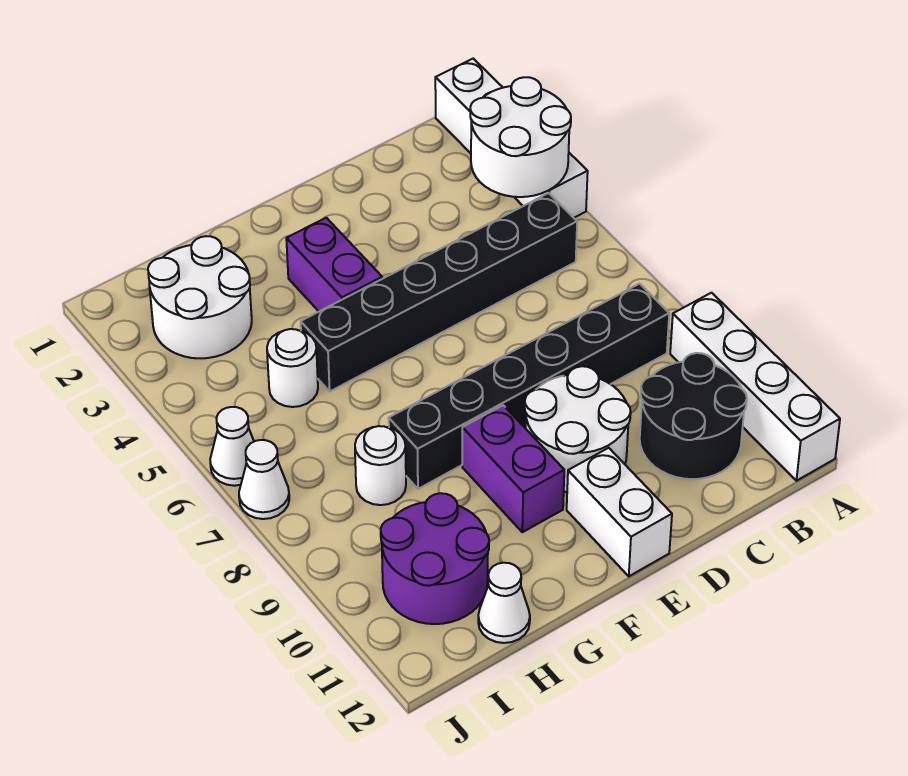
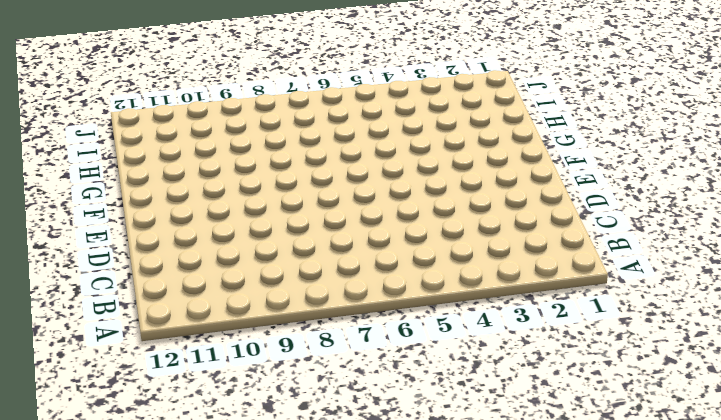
none -> white 1x4 brick [435,59,588,218]
none -> white 1x4 brick [670,293,840,481]
none -> black 1x6 brick [301,193,577,391]

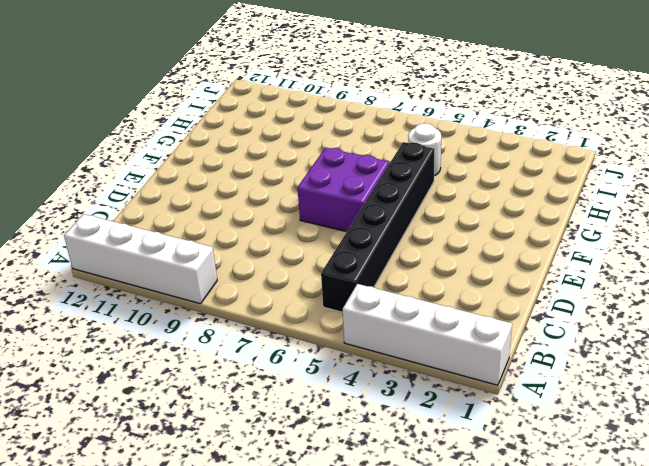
purple 2x2 brick [297,148,389,232] -> none
none -> black 1x6 brick [389,284,669,489]
none -> black 2x2 round brick [640,353,747,479]
none -> white 2x2 round brick [525,366,631,492]

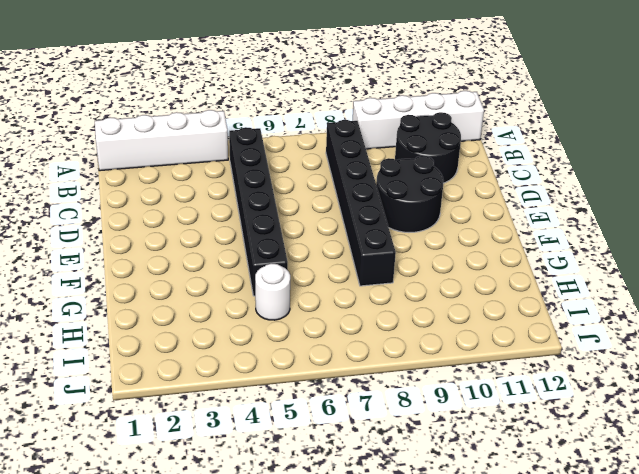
black 2x2 round brick [376,156,444,232] -> white 2x2 round brick [525,366,631,492]
none -> white 1x2 brick [567,448,672,576]
none -> purple 1x2 brick [286,218,382,311]
none -> purple 1x2 brick [462,405,564,532]

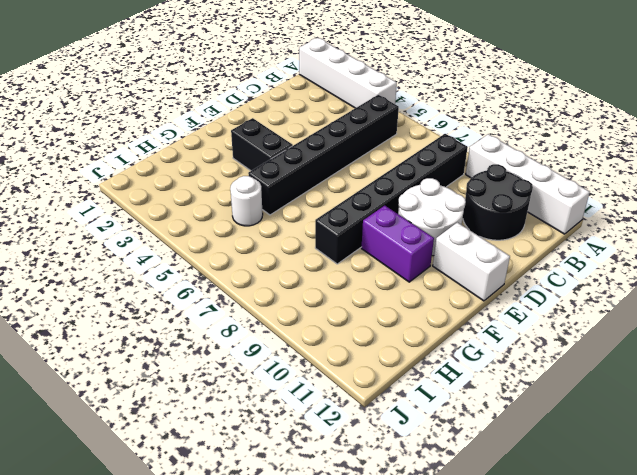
black 1x2 brick [231,118,293,171] -> purple 1x2 brick [286,218,382,311]
none -> white 2x2 round brick [148,236,252,358]
none -> white 1x1 round brick [355,426,406,505]
none -> purple 2x2 round brick [381,493,489,624]

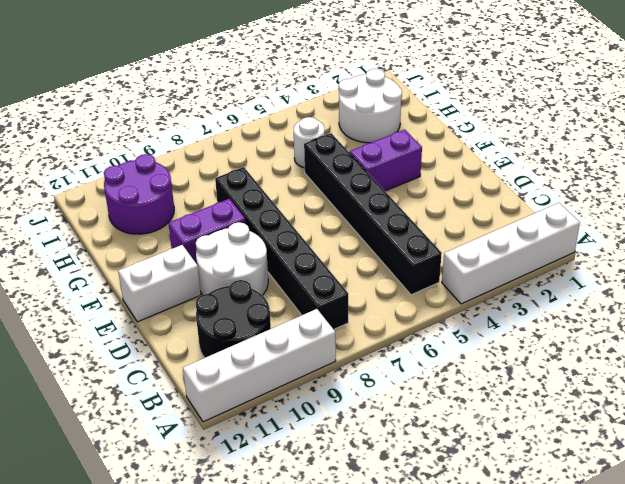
none -> white 1x1 round brick [355,426,406,505]
none -> white 1x1 cone [478,563,530,643]
none -> white 1x1 cone [210,407,254,486]

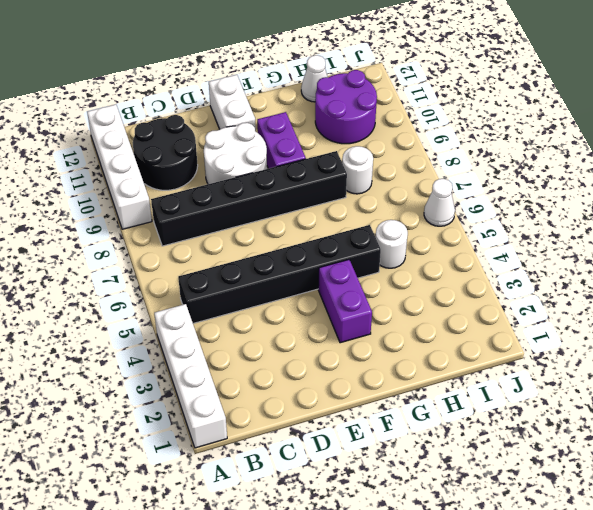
none -> white 2x2 round brick [148,236,252,358]
none -> white 1x1 cone [239,440,289,519]
none -> white 2x2 round brick [470,77,571,197]

